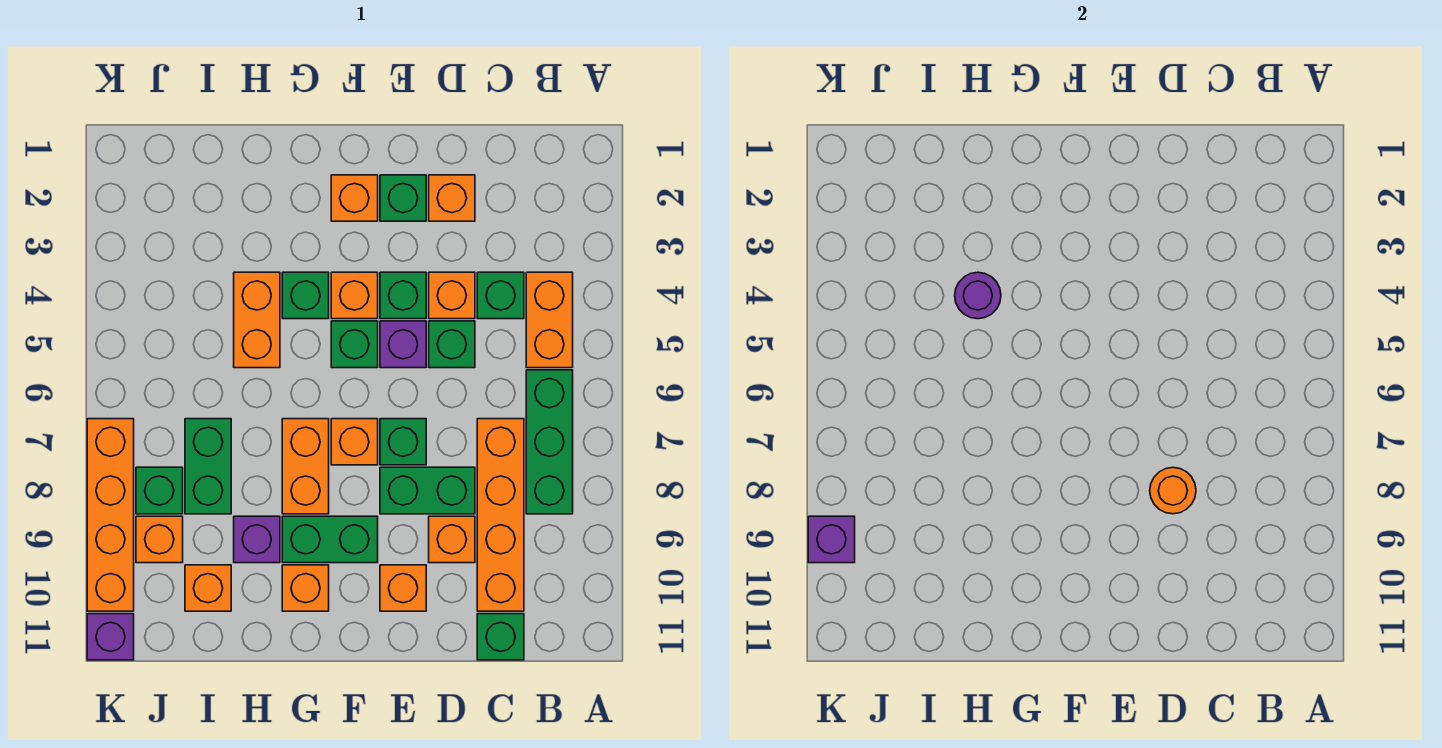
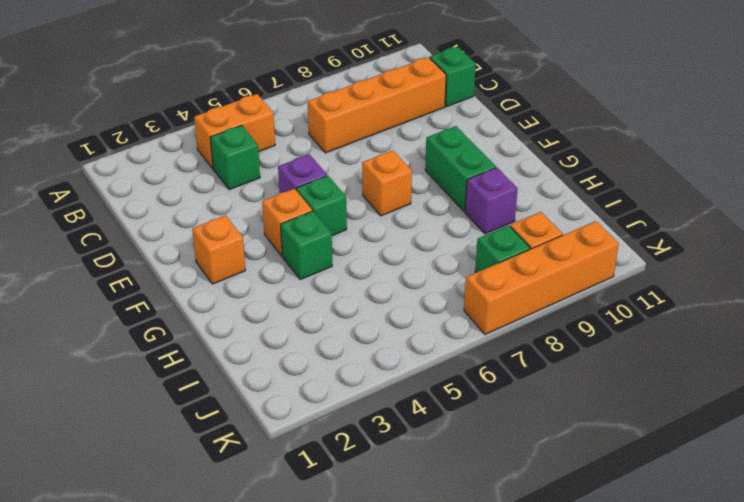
none -> green 1x3 brick [526,370,573,514]
none -> orange 1x1 brick [429,175,475,221]
none -> orange 1x1 brick [429,272,475,319]
none -> green 1x1 brick [429,321,475,368]

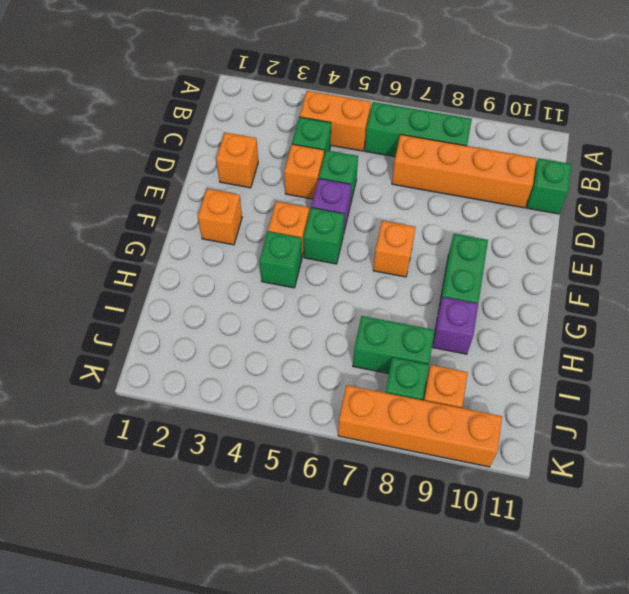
none -> green 1x2 brick [380,467,475,514]
none -> orange 1x1 brick [429,516,475,563]
none -> green 1x1 brick [380,175,426,221]
none -> green 1x1 brick [380,272,426,319]

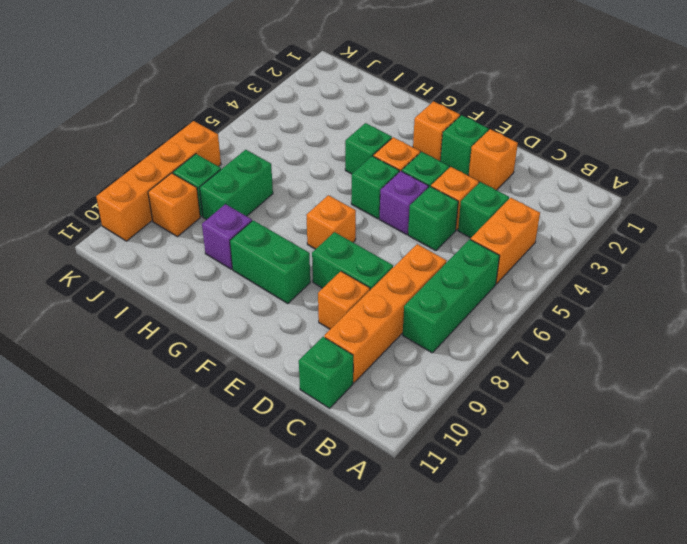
none -> green 1x1 brick [380,419,426,465]
none -> orange 1x1 brick [380,565,426,611]
none -> orange 1x2 brick [282,419,329,514]
none -> orange 1x1 brick [282,565,329,611]

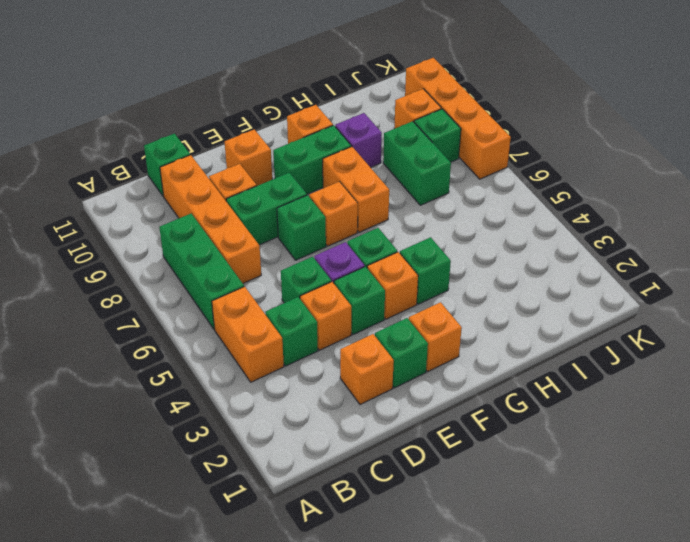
none -> orange 1x2 brick [234,272,280,368]
none -> orange 1x1 brick [185,565,231,611]
none -> purple 1x1 brick [87,614,134,660]
none -> orange 1x1 round brick [1150,468,1196,514]

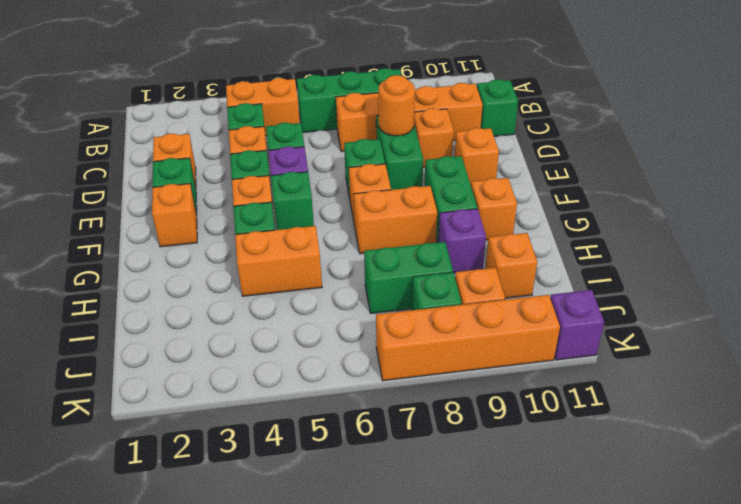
none -> purple 1x1 round brick [955,272,1001,319]
none -> purple 1x1 brick [808,516,855,563]

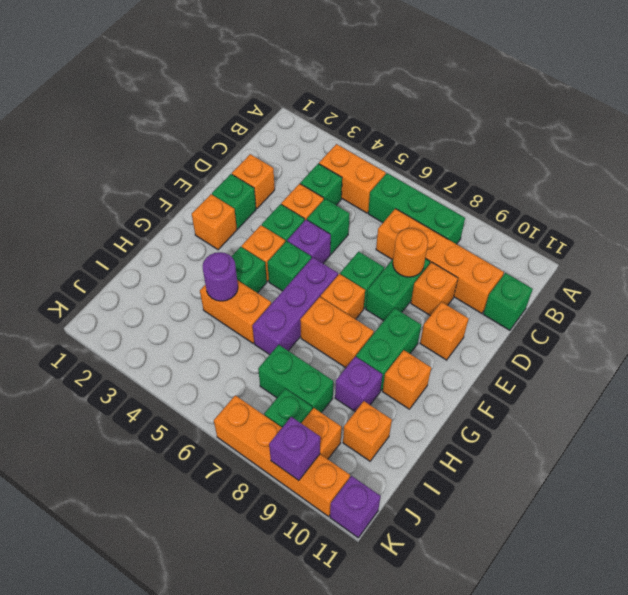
purple 1x3 brick [253,257,338,355] -> none

